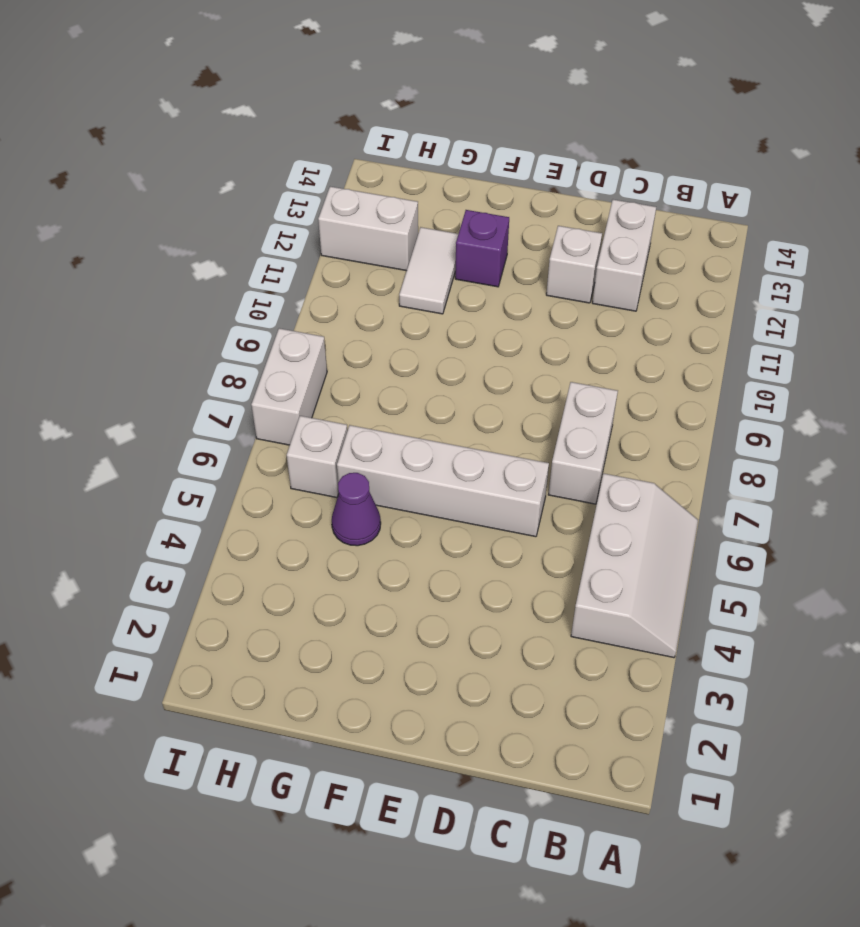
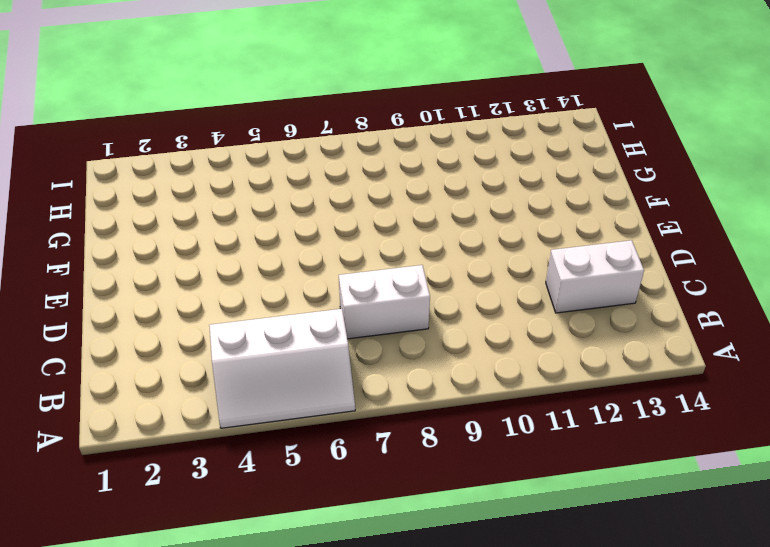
none -> white 1x4 brick [337,425,549,537]
none -> white 1x1 brick [546,226,602,303]

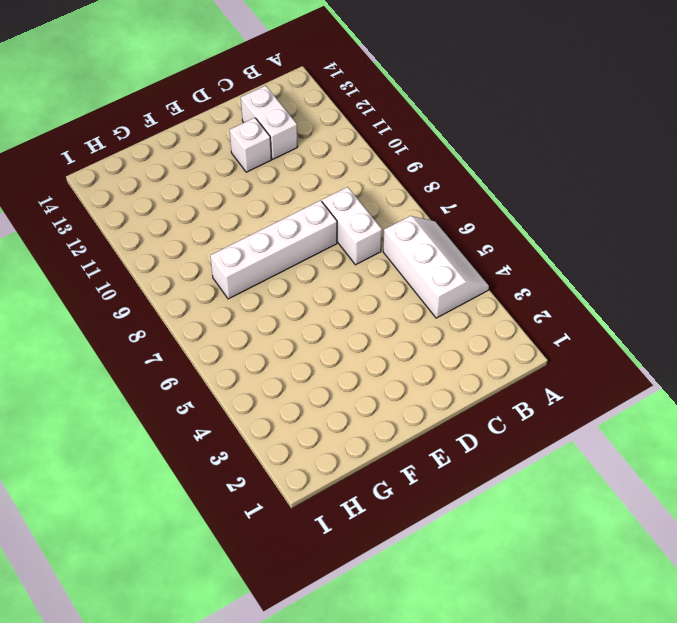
white 1x4 brick [210,200,337,299] -> white 1x4 brick moved to [337,425,549,537]
none -> purple 1x1 brick [455,210,509,287]
none -> purple 1x1 cone [332,473,381,546]

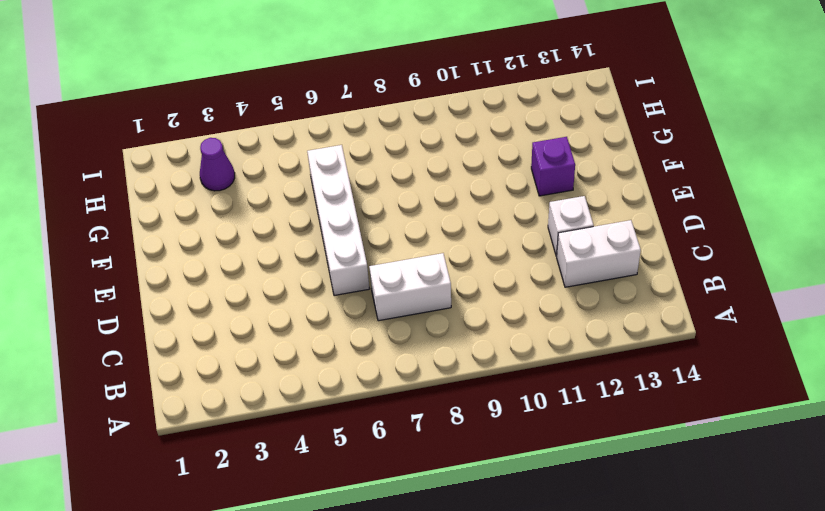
purple 1x1 cone [200,138,235,191] -> purple 1x1 cone moved to [332,473,381,546]
none -> white 2x3 slope [571,473,698,658]
none -> white 1x2 tile [399,227,458,314]

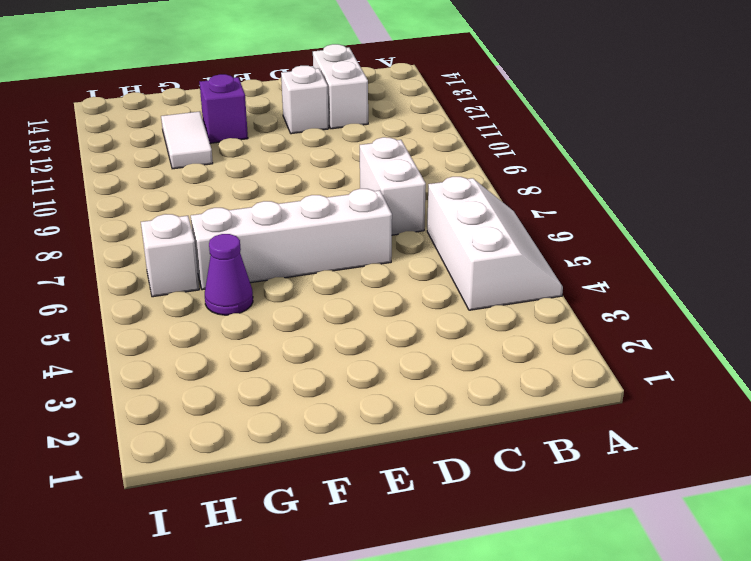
none -> white 1x2 brick [318,187,418,271]
none -> white 1x2 brick [251,328,327,445]

